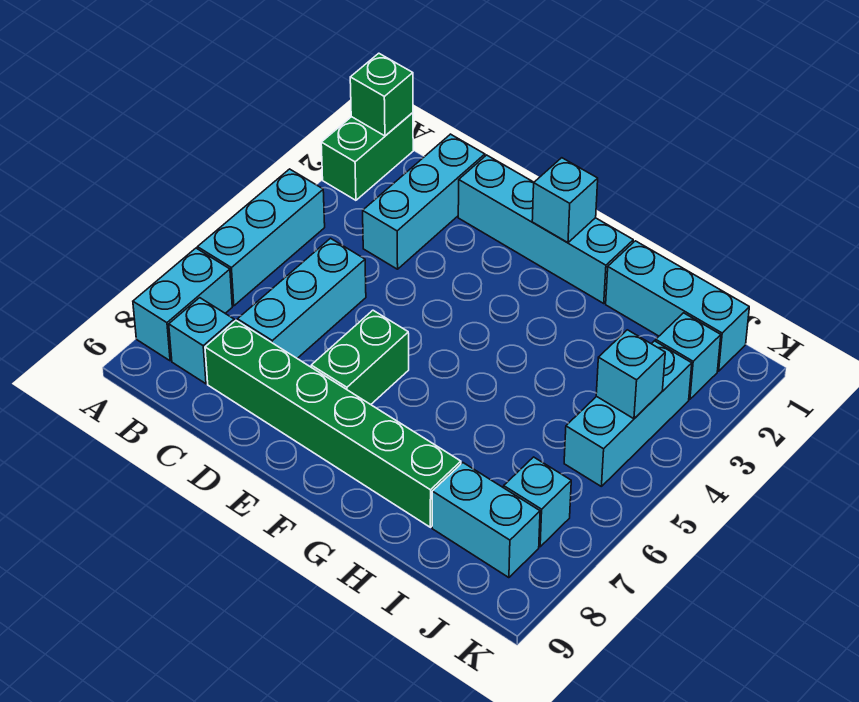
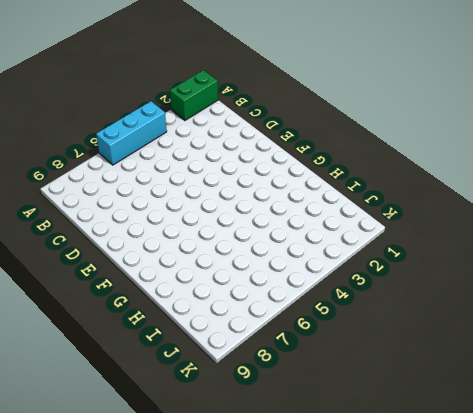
none -> cyan 1x2 brick [133,248,232,361]
none -> cyan 1x1 brick [169,298,234,384]
none -> cyan 1x3 brick [363,134,485,269]

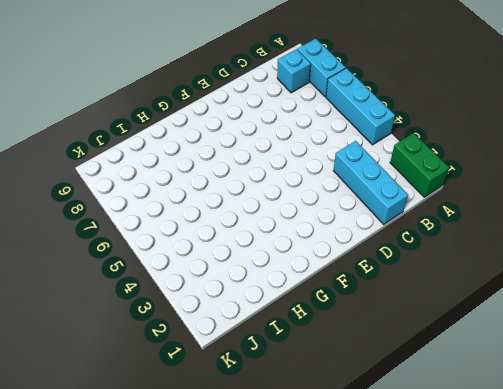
none -> cyan 1x3 brick [238,238,366,358]
none -> green 1x6 brick [205,321,461,527]
none -> cyan 1x4 brick [458,155,633,304]

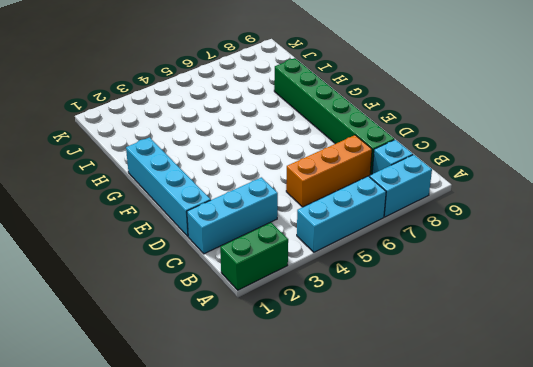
orange 1x3 brick [286,135,372,207] -> cyan 1x3 brick [238,238,366,358]
none -> green 1x2 brick [311,310,409,405]
none -> cyan 1x3 brick [606,241,749,371]
none -> cyan 1x2 brick [432,463,540,578]

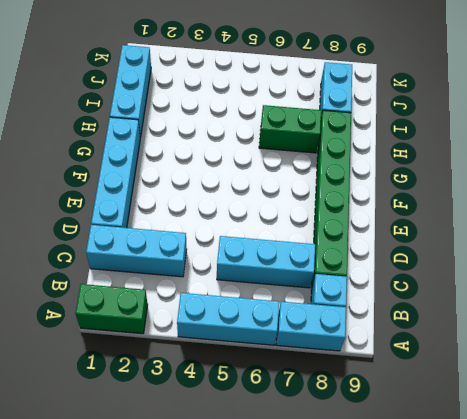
green 1x2 brick [259,105,321,153] -> green 1x2 brick moved to [311,310,409,405]
none -> cyan 1x1 brick [656,313,721,399]
none -> cyan 1x3 brick [564,341,692,486]
none -> cyan 1x1 brick [504,457,571,547]

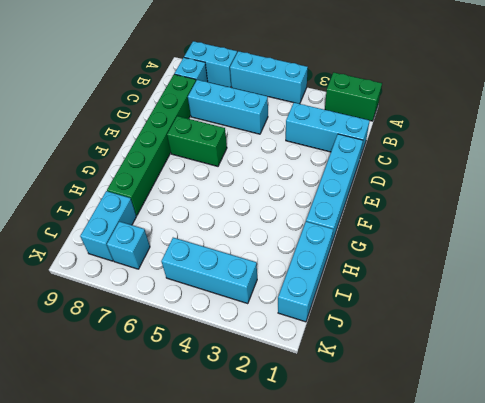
none -> cyan 1x1 brick [656,313,721,399]
none -> green 1x1 brick [350,53,413,136]
none -> cyan 1x1 brick [532,158,598,243]

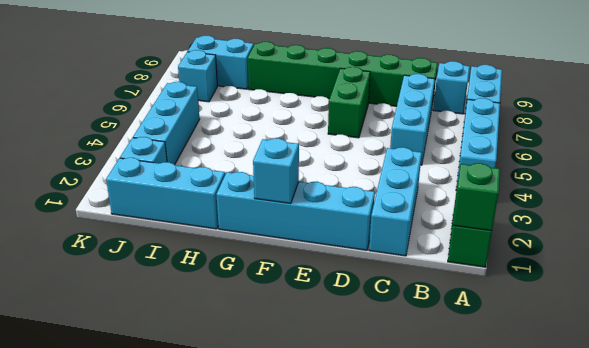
none -> cyan 1x1 brick [596,330,665,419]

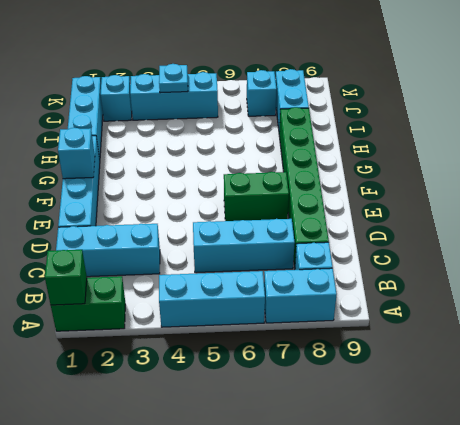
cyan 1x1 plate [159,64,188,93] -> cyan 1x1 brick [596,330,665,419]

